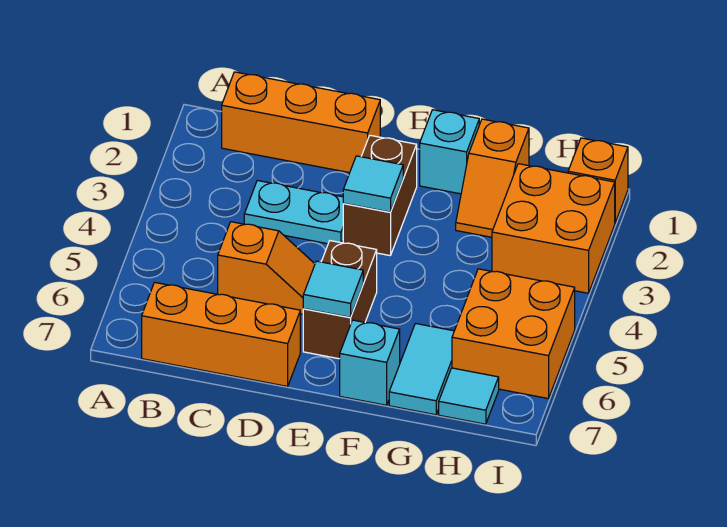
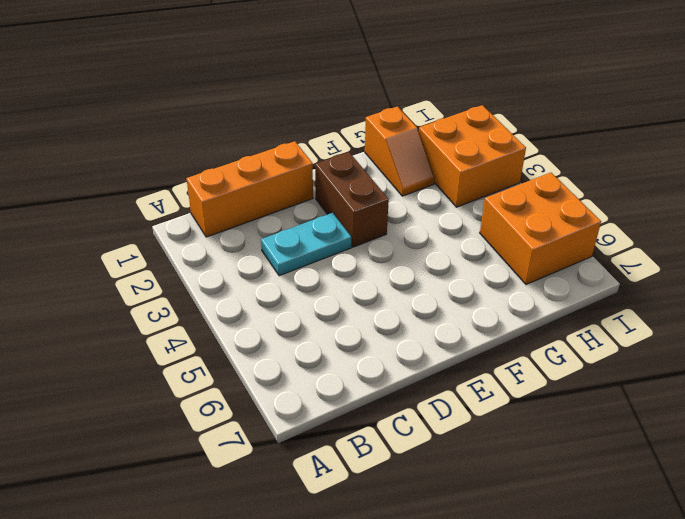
none -> orange 1x3 brick [142,282,300,386]
none -> orange 1x2 slope [218,222,315,314]
none -> brown 1x2 brick [303,241,377,359]

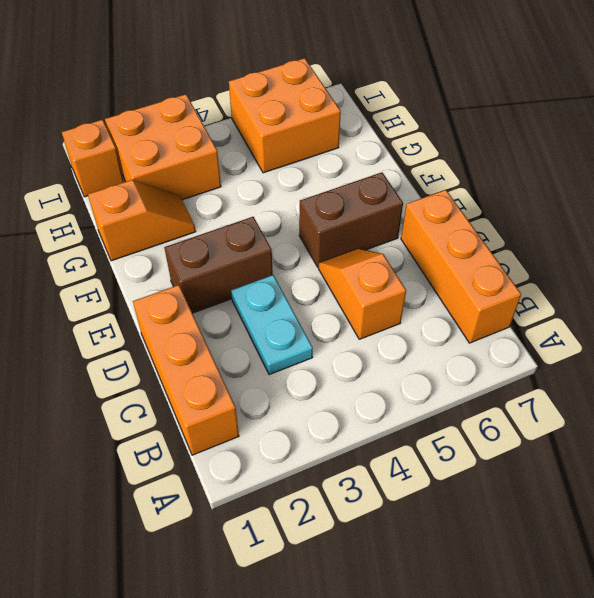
none -> cyan 1x1 brick [420,110,479,194]
none -> cyan 1x1 brick [340,320,400,405]
none -> cyan 1x2 tile [389,324,454,415]

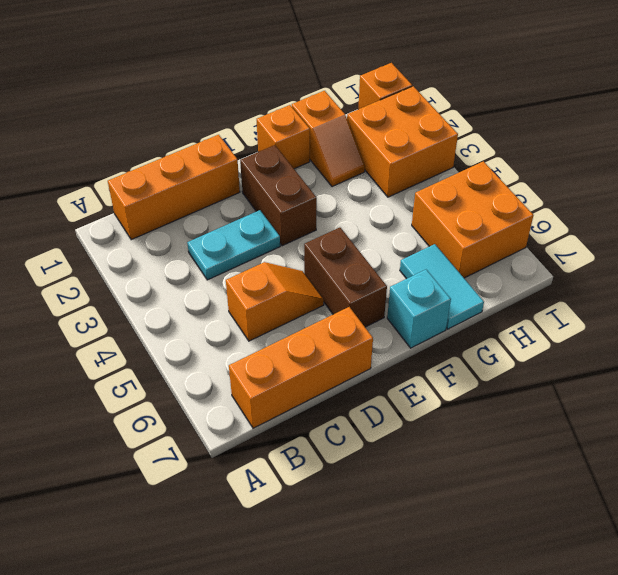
orange 1x1 brick [257,105,310,169] -> cyan 1x1 brick [420,110,479,194]
none -> cyan 1x1 tile [439,368,499,424]
none -> cyan 1x1 tile [343,156,403,212]
none -> cyan 1x1 tile [303,261,363,317]

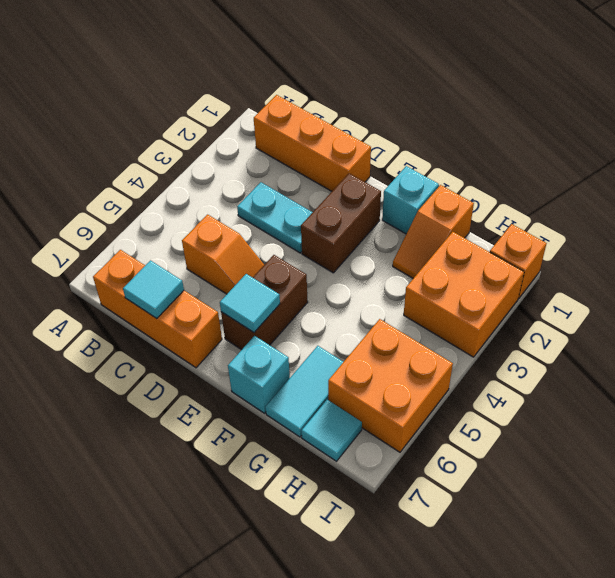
cyan 1x1 tile [123,261,184,318] -> cyan 1x1 tile moved to [343,156,403,212]

